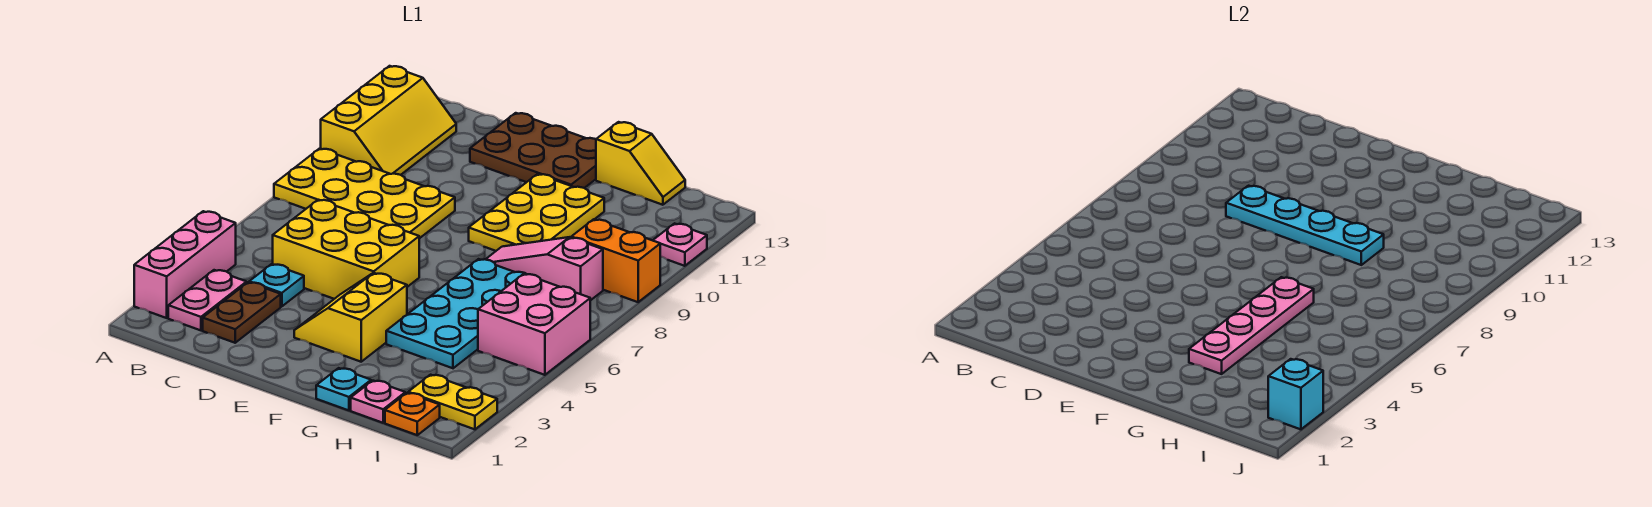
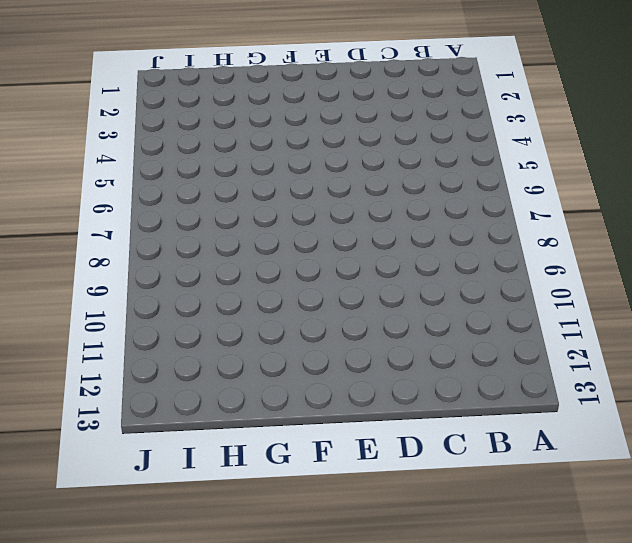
none -> pink 1x3 brick [134,211,236,318]
none -> yellow 2x4 plate [274,148,455,238]
none -> yellow 2x3 slope [321,66,456,175]

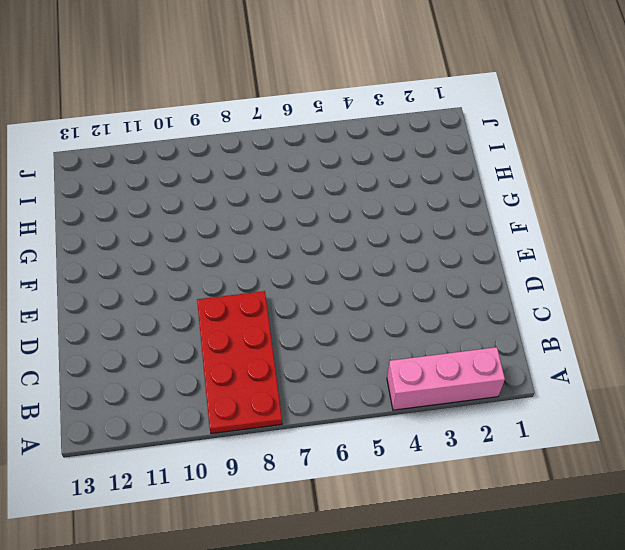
red 2x4 plate [197,291,282,434] -> yellow 2x4 plate [274,148,455,238]
none -> yellow 2x3 slope [321,66,456,175]
none -> pink 1x2 plate [168,270,247,330]
none -> brown 1x2 plate [203,282,281,343]

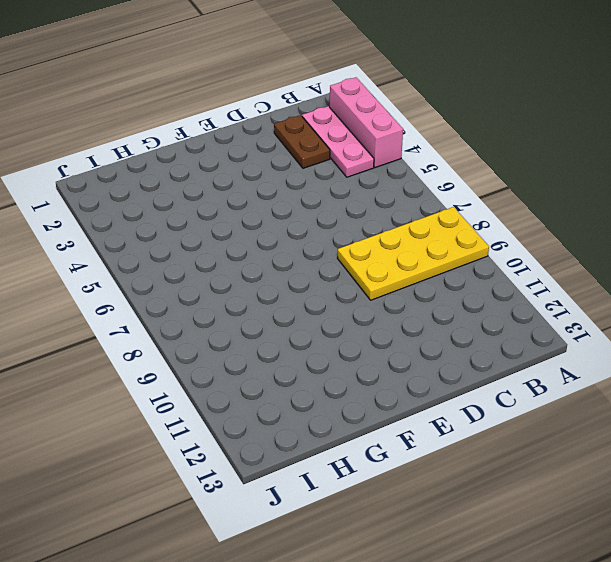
pink 1x3 plate [302,106,374,177] -> pink 1x2 plate [168,270,247,330]
none -> yellow 2x3 slope [321,66,456,175]
none -> cyan 1x1 plate [249,264,304,307]
none -> yellow 2x3 brick [273,200,419,299]

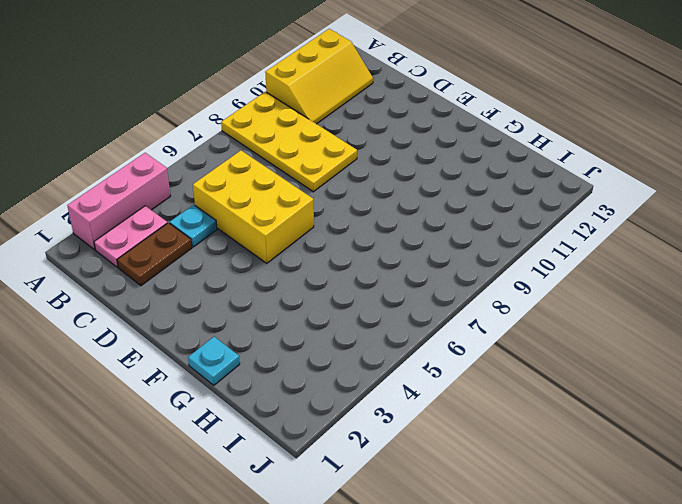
none -> brown 2x3 plate [470,113,596,188]
none -> yellow 2x2 slope [294,273,407,362]
none -> yellow 2x3 plate [469,174,604,251]

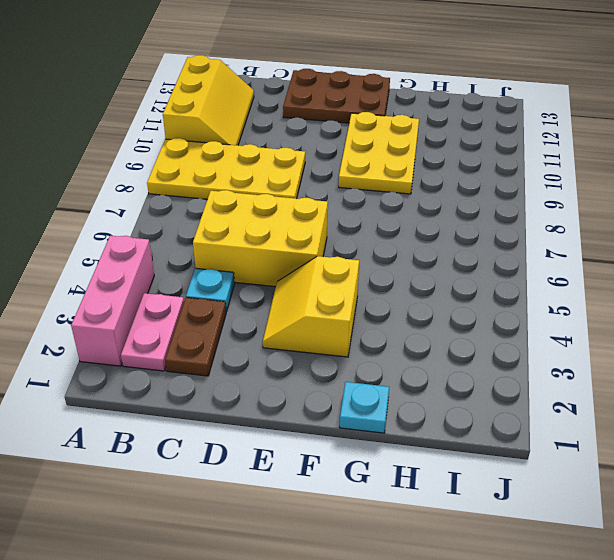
none -> cyan 2x4 plate [386,259,527,368]
none -> pink 1x3 slope [485,237,603,301]
none -> yellow 1x2 slope [596,122,685,205]

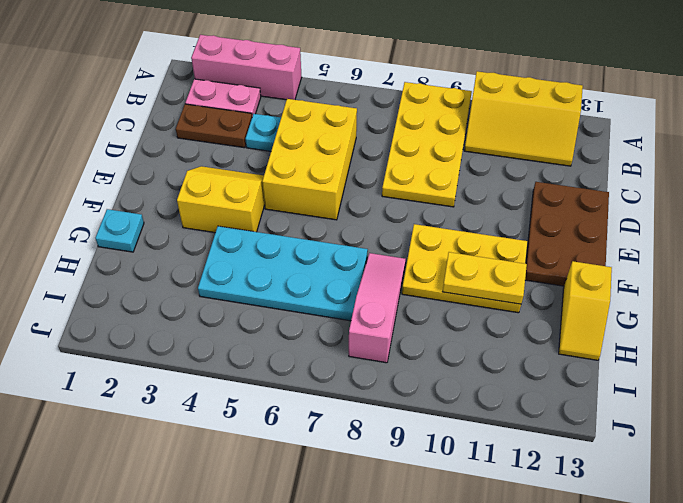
yellow 1x2 plate [443,252,527,304] -> yellow 1x2 plate turned to [408,375,497,429]
none -> pink 1x1 plate [351,381,405,423]
none -> orange 1x1 plate [385,393,440,435]
none -> pink 2x2 brick [478,274,590,375]

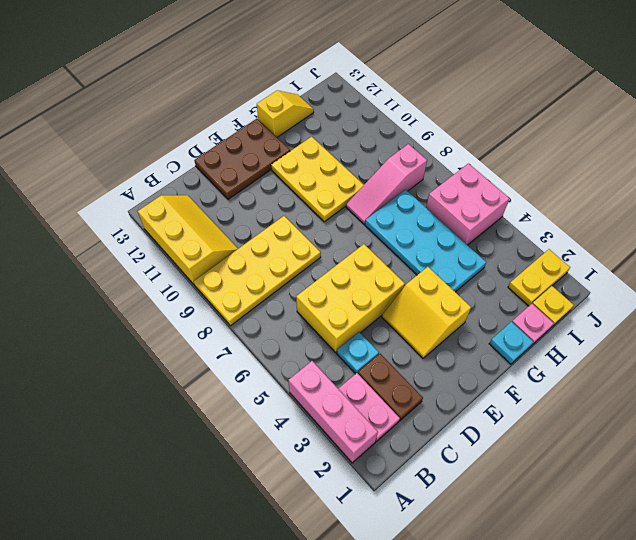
yellow 1x1 plate [532,286,574,327] -> orange 1x1 plate [385,393,440,435]
none -> orange 1x2 brick [571,219,660,302]
none -> pink 1x1 plate [653,223,707,266]
none -> cyan 1x4 plate [1226,186,1384,265]

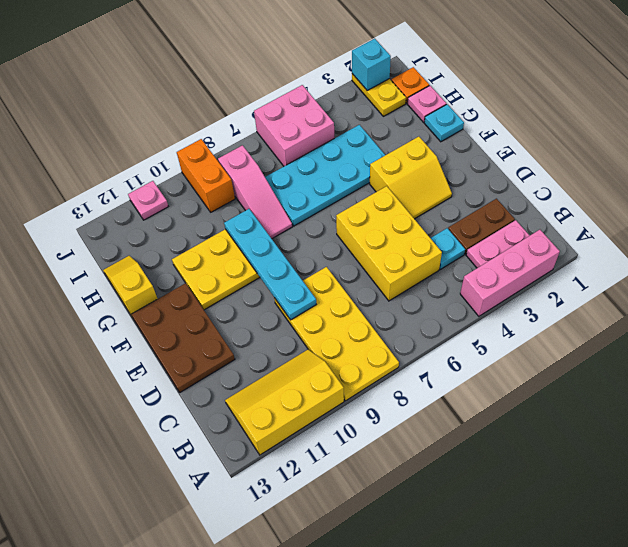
none -> pink 1x4 plate [1189,277,1314,374]

